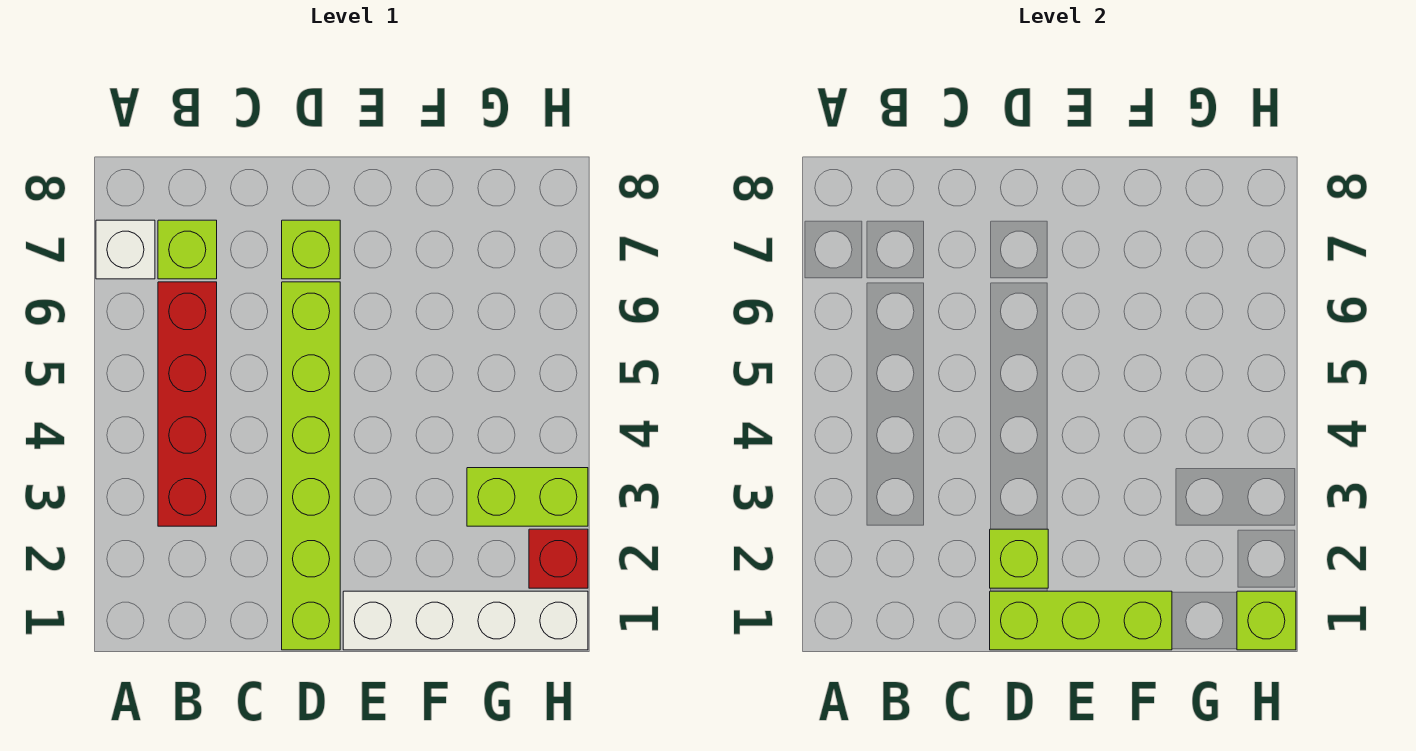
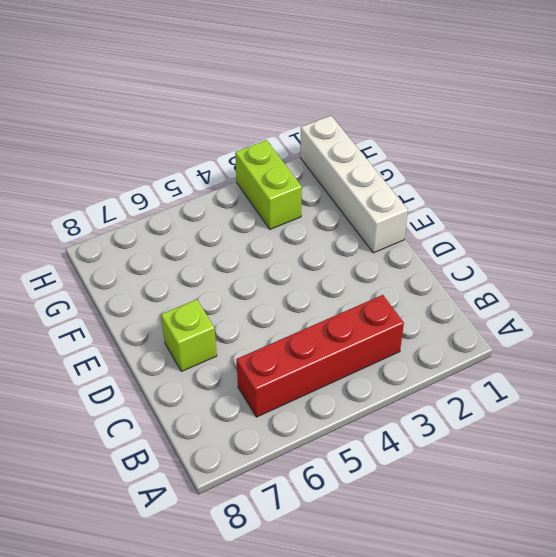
none -> white 1x1 brick [96,220,155,279]
none -> lime 1x1 brick [158,220,217,279]

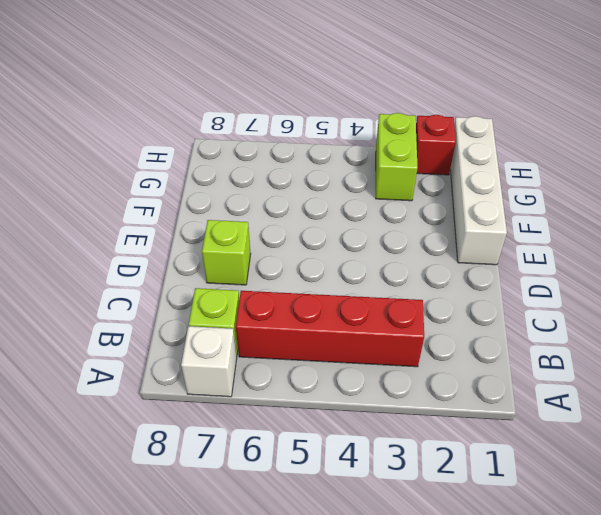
none -> lime 1x6 brick [282,282,340,650]
none -> lime 1x3 brick [990,591,1172,650]

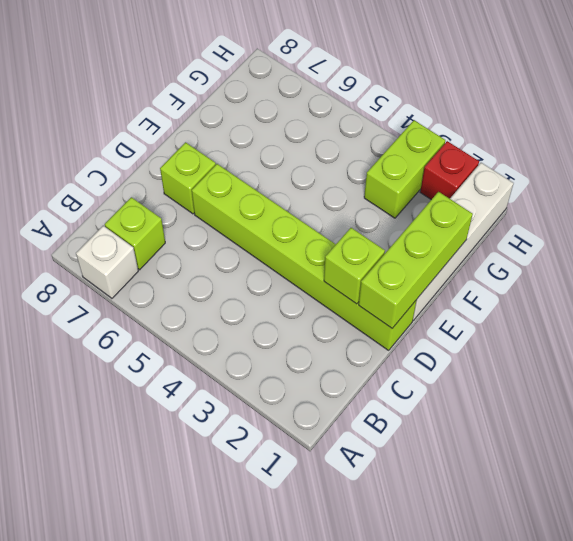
none -> red 1x4 brick [158,282,217,526]
none -> lime 1x1 brick [1237,591,1296,650]

